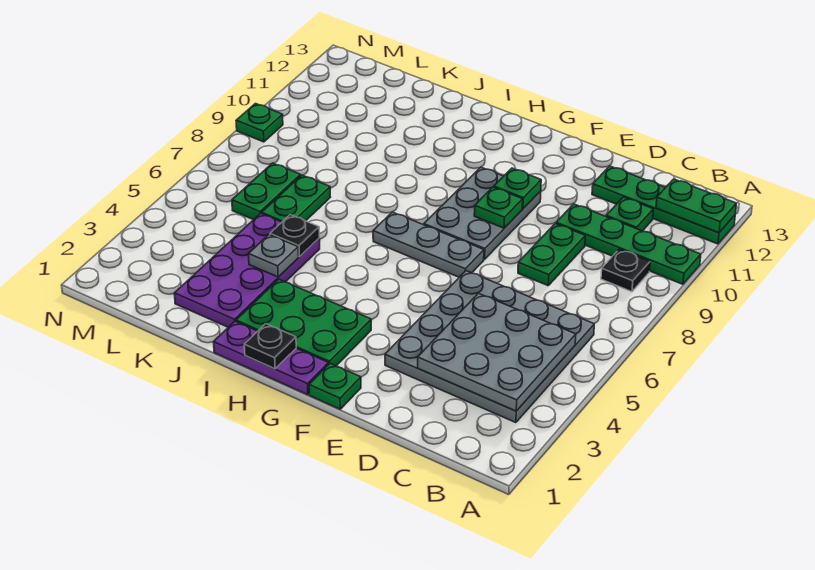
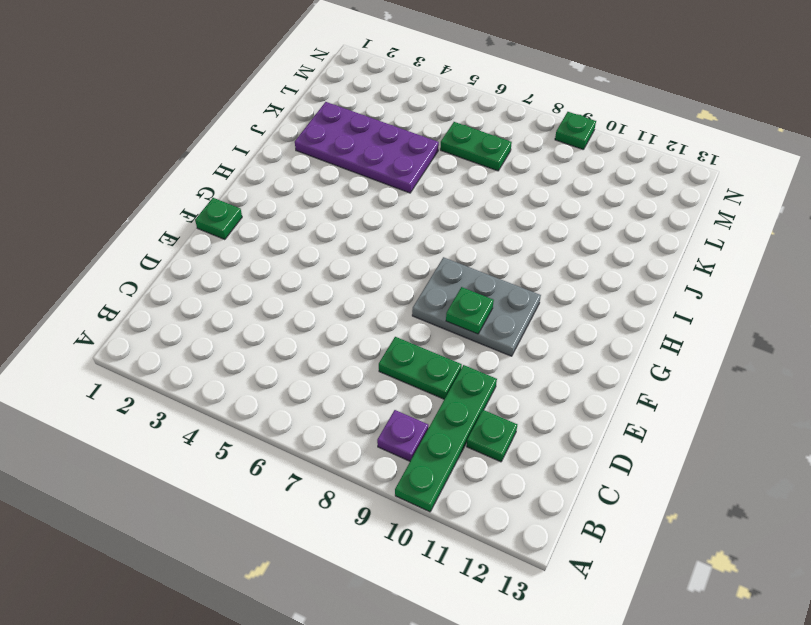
purple 1x1 plate [377,410,428,461] -> black 1x1 plate [601,249,650,292]
none -> green 1x4 plate [592,166,735,244]
none -> grey 4x4 plate [385,271,594,423]
none -> grey 1x3 plate [373,212,484,277]

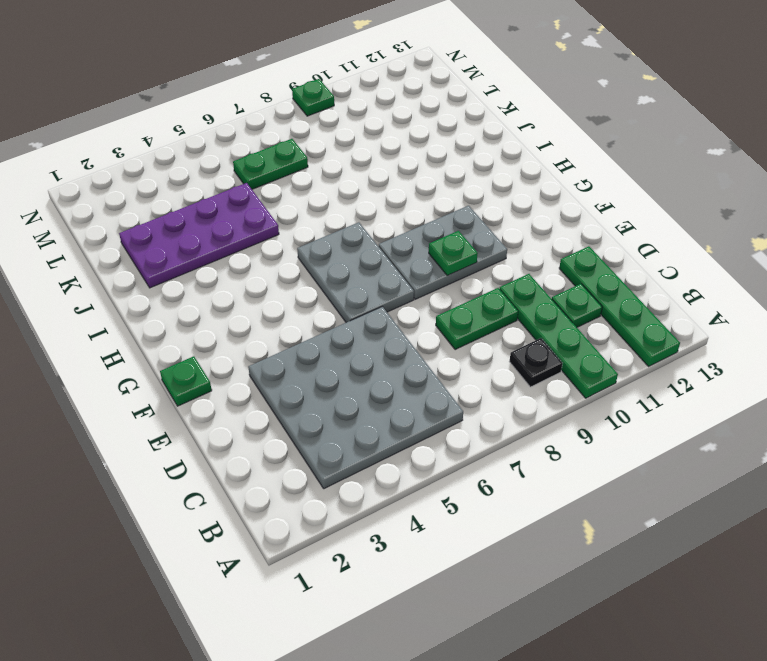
grey 2x3 plate [297,222,414,323] -> grey 1x3 plate [373,212,484,277]
none -> purple 1x3 plate [214,321,328,395]
none -> green 2x3 plate [236,279,371,366]
none -> green 1x2 plate [262,175,330,222]

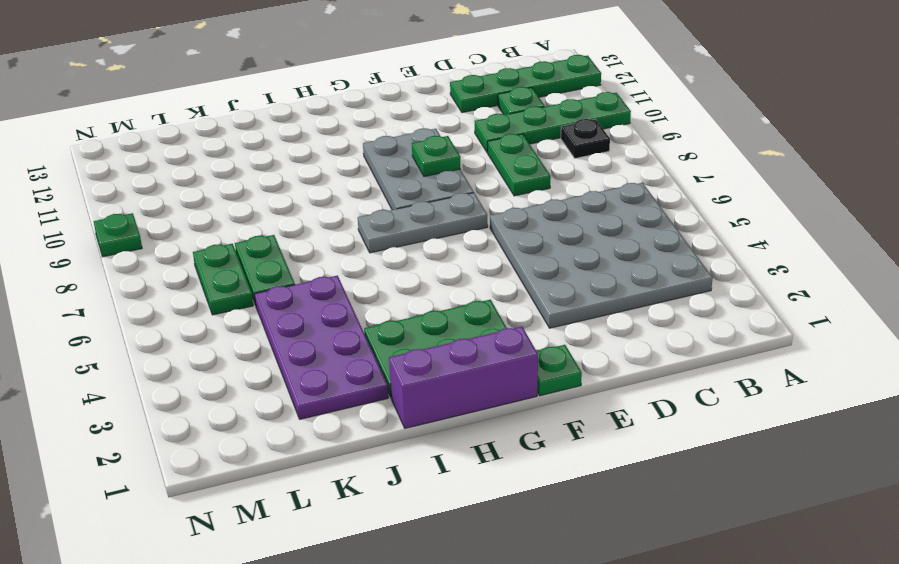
purple 1x3 brick [389,327,538,428] -> purple 1x3 plate [214,321,328,395]
none -> green 1x2 plate [656,179,737,233]
none -> grey 3x3 plate [418,293,576,411]
none -> green 1x1 plate [494,168,541,209]

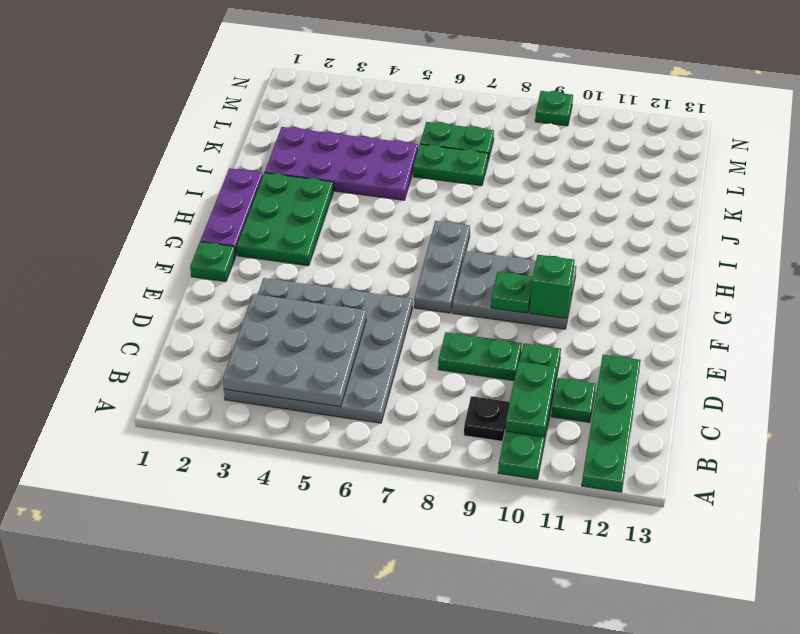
green 1x2 plate [505,361,556,437] -> green 1x2 plate moved to [656,179,737,233]
green 1x1 brick [530,255,574,319] -> green 1x1 plate [494,168,541,209]
none -> black 1x1 plate [244,324,296,369]
none -> grey 1x1 plate [249,235,299,277]
none -> black 1x1 plate [270,215,319,257]

